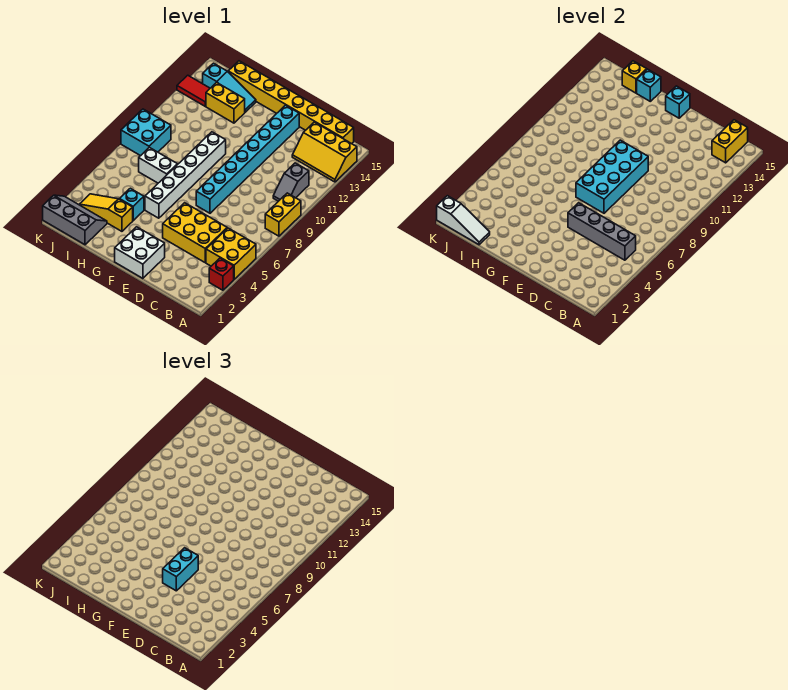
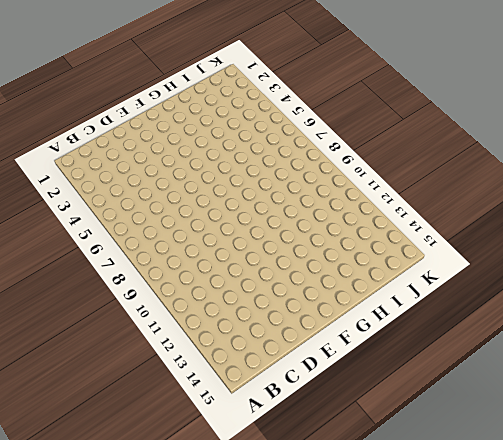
none -> red 1x1 brick [209,258,234,290]
none -> yellow 2x2 brick [206,228,256,279]
none -> yellow 1x2 brick [265,193,301,236]

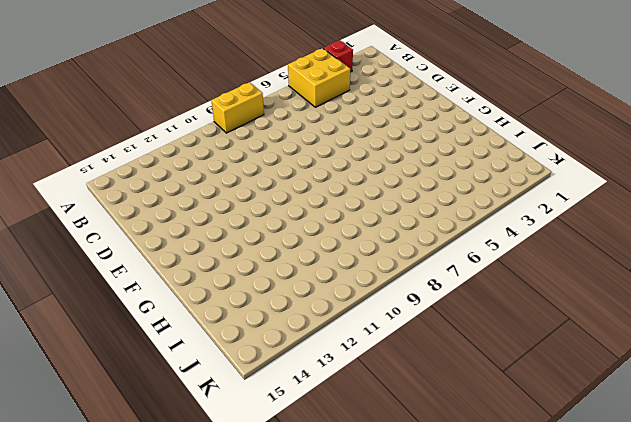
none -> yellow 2x3 slope [292,122,357,182]
none -> grey 1x2 slope [273,163,309,201]
none -> yellow 1x8 brick [228,61,354,144]

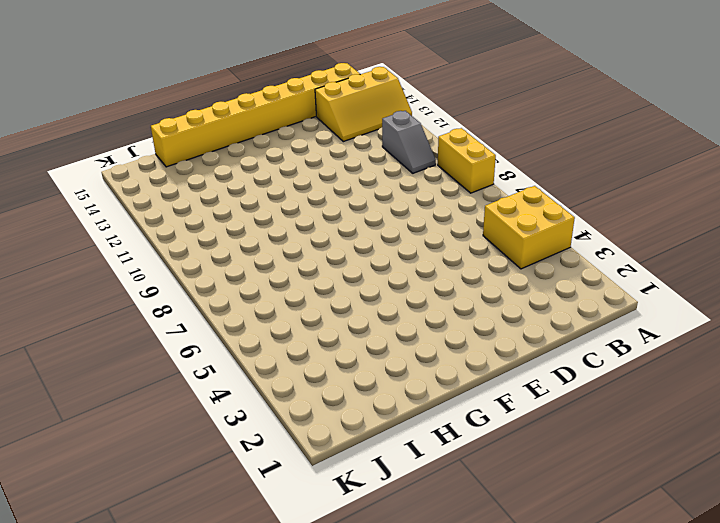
none -> red 1x1 brick [209,258,234,290]
none -> yellow 2x3 brick [163,203,227,262]
none -> white 2x2 brick [115,227,165,279]

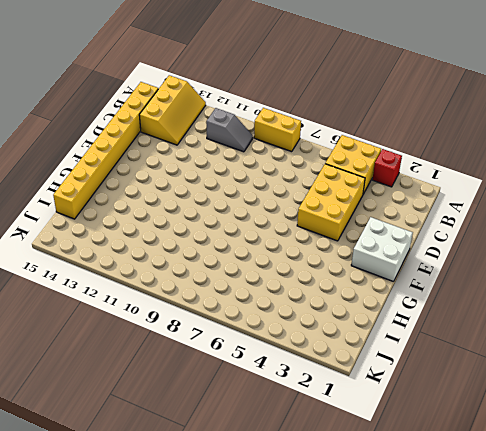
none -> cyan 1x8 brick [196,105,299,213]
none -> white 1x6 brick [145,132,226,218]
none -> yellow 1x3 slope [79,194,133,231]

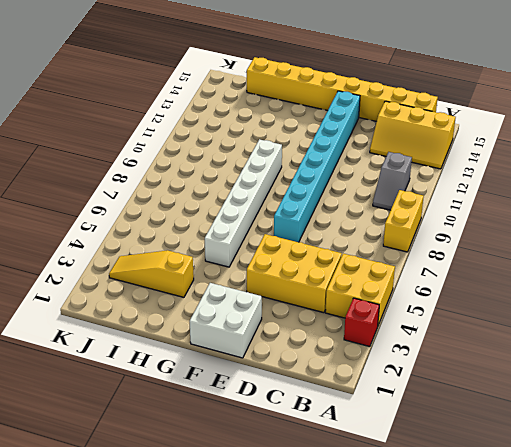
none -> cyan 1x1 brick [120,188,144,221]
none -> white 1x2 brick [139,147,177,183]
none -> yellow 1x2 brick [206,82,245,123]

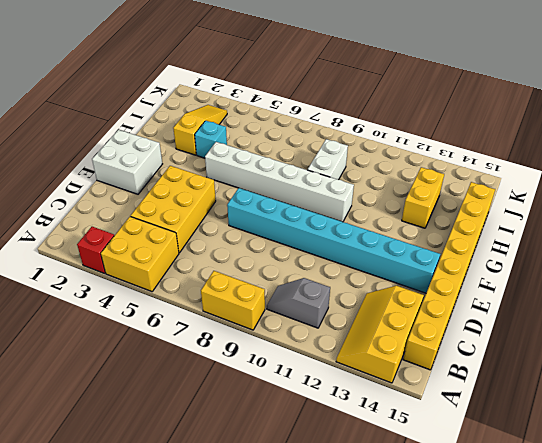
white 1x2 brick [307,139,348,180] -> white 1x2 brick moved to [139,147,177,183]
none -> cyan 1x3 slope [203,63,256,112]
none -> grey 2x3 slope [43,195,107,245]
none -> cyan 2x2 brick [121,109,171,156]

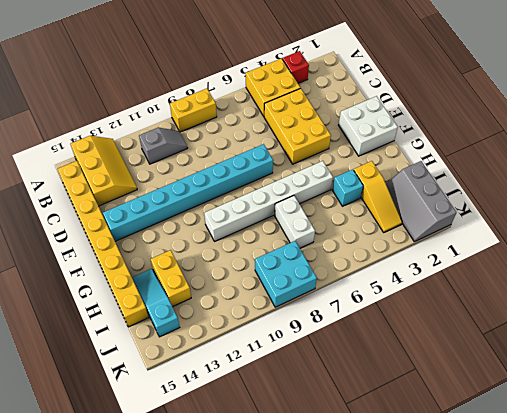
none -> red 1x2 tile [177,75,210,106]
none -> grey 1x4 brick [568,203,636,260]
none -> yellow 1x2 brick [712,120,748,163]

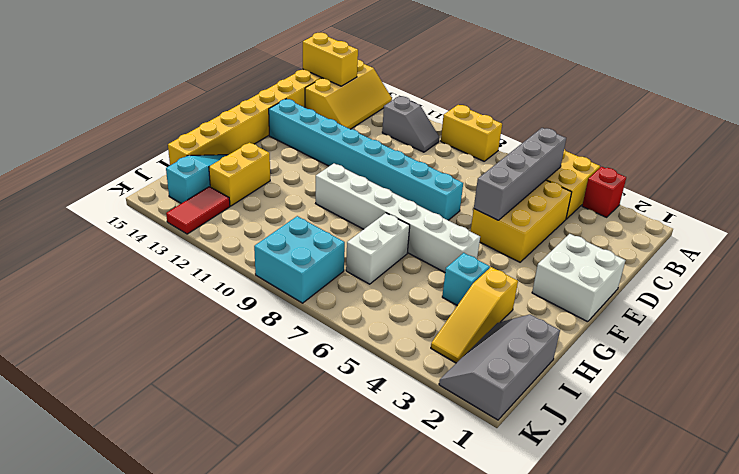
none -> cyan 2x4 brick [576,140,648,213]
none -> cyan 1x1 brick [666,86,690,118]
none -> cyan 1x1 brick [637,69,661,101]

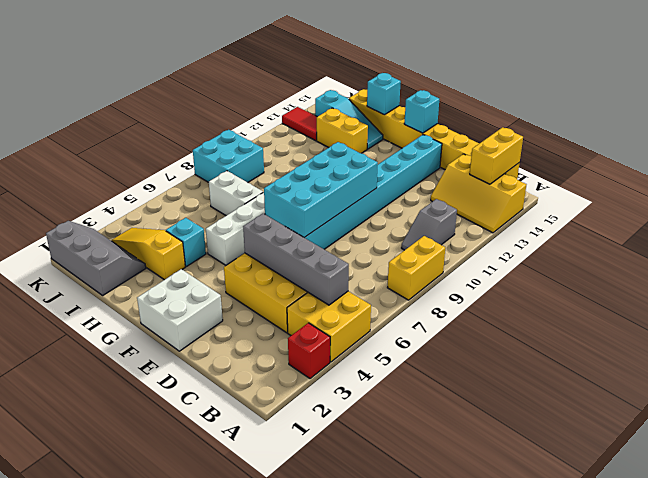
none -> white 1x3 slope [437,196,490,245]
none -> yellow 1x1 brick [622,61,647,93]
none -> cyan 1x2 brick [163,548,198,591]

